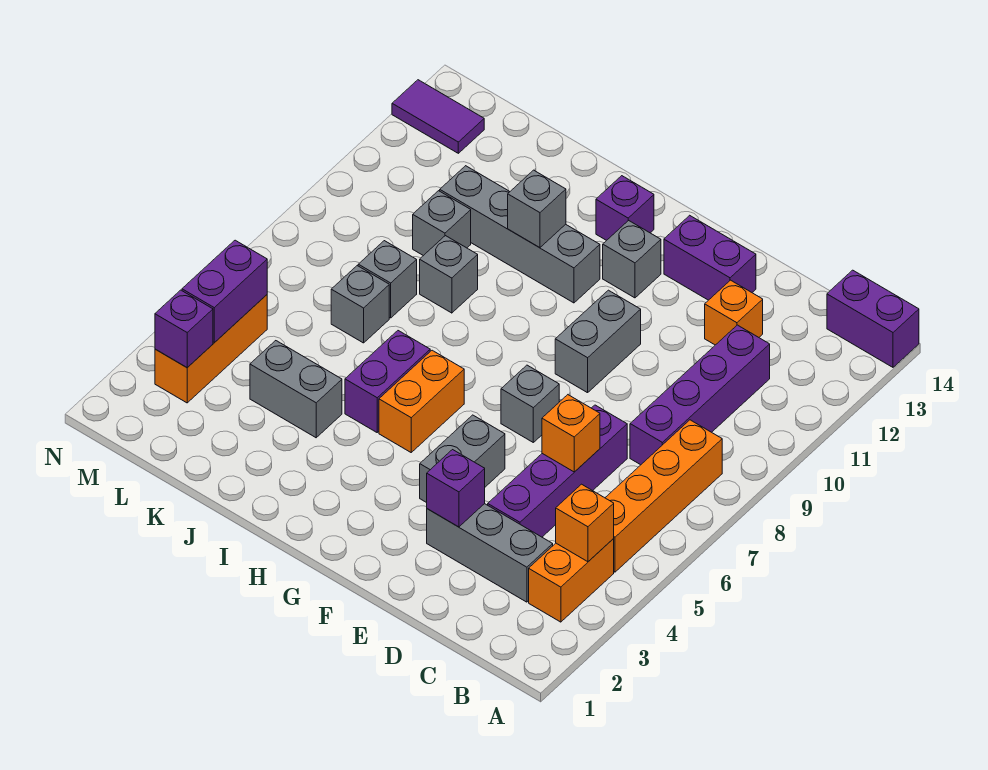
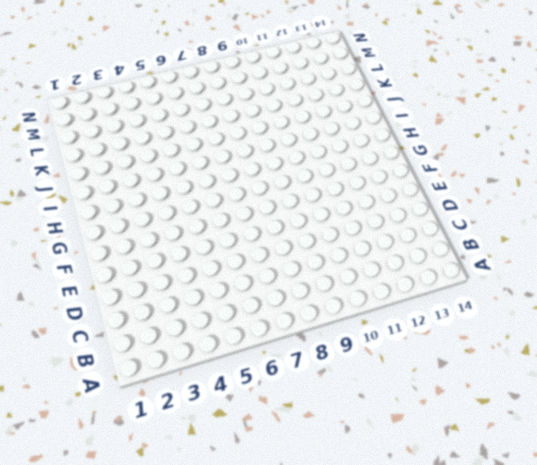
none -> purple 1x2 brick [827,270,919,367]
none -> orange 1x2 brick [529,539,614,622]
none -> orange 1x4 brick [605,420,722,572]

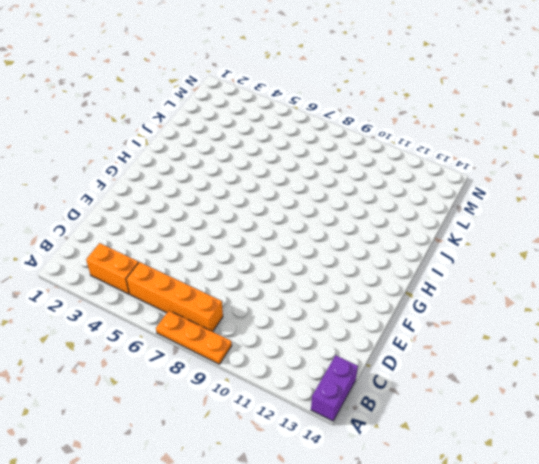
orange 1x3 plate [156,311,232,364] -> none
none -> grey 1x3 brick [427,504,553,602]
none -> purple 1x4 brick [630,325,770,465]
none -> purple 1x4 brick [488,405,627,537]

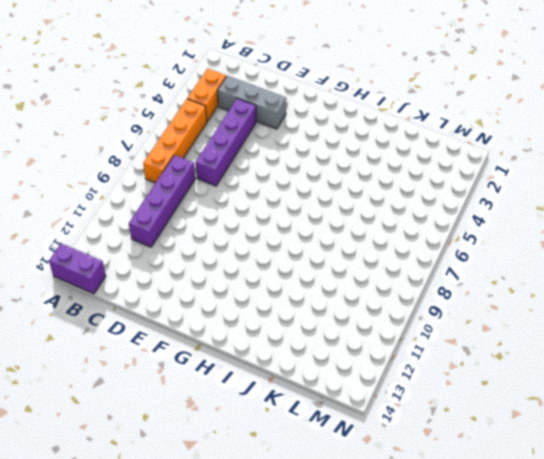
none -> orange 1x1 brick [705,280,763,345]
none -> purple 1x2 brick [664,215,756,300]
none -> grey 1x2 brick [420,415,505,503]

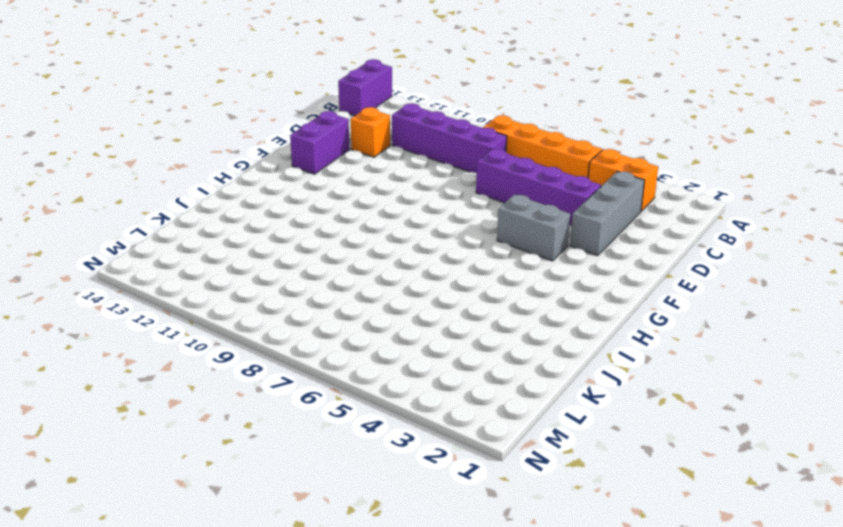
none -> grey 1x1 brick [501,365,559,442]
none -> grey 1x2 brick [555,290,641,393]
none -> grey 1x1 brick [603,220,661,298]

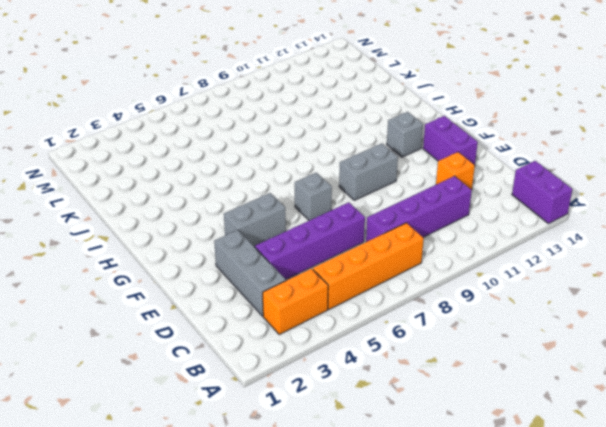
none -> orange 1x2 brick [379,350,464,452]
none -> grey 1x4 brick [440,166,600,303]
none -> purple 1x1 brick [596,176,654,240]

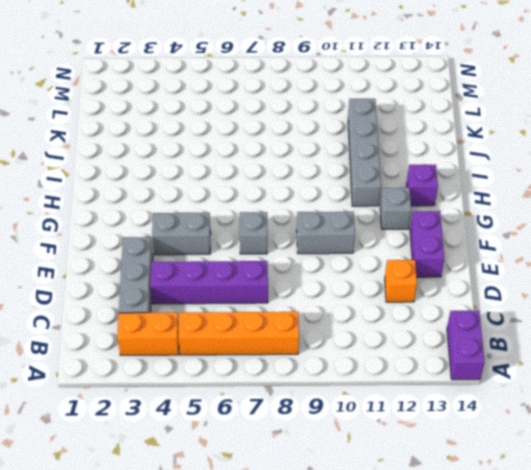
none -> purple 1x4 brick [630,325,770,465]
none -> orange 1x2 brick [379,350,464,452]
none -> purple 1x2 brick [345,331,430,432]

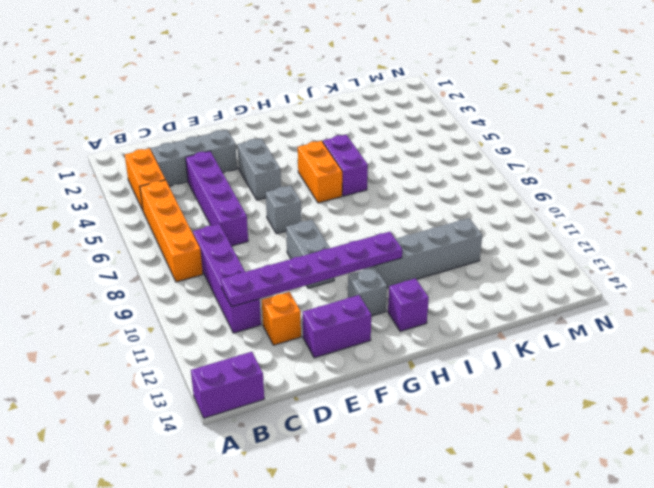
purple 1x6 plate [221,232,402,307] -> none
none -> grey 1x2 brick [250,341,342,438]
none -> grey 1x1 brick [420,236,478,313]
none -> grey 1x1 brick [331,266,389,343]

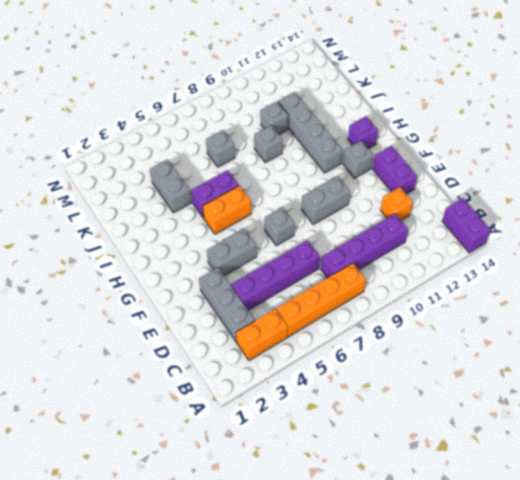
none -> grey 1x1 brick [358,241,417,318]
none -> orange 1x3 brick [155,295,267,403]
none -> purple 1x2 tile [392,80,484,153]

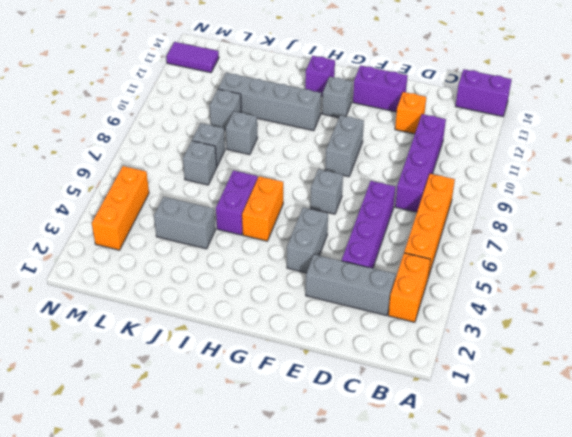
none -> orange 1x1 brick [556,484,614,562]
none -> orange 1x1 brick [542,395,600,472]
none -> purple 1x1 brick [427,450,485,527]

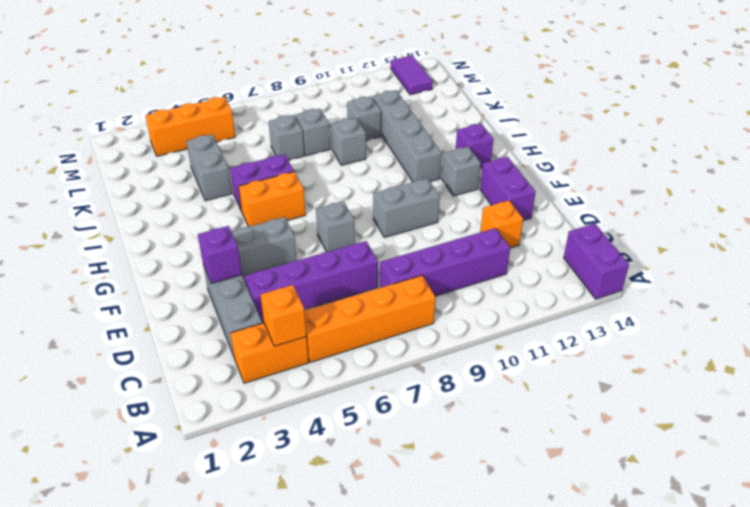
none -> orange 1x1 brick [542,395,600,472]
none -> grey 1x1 brick [508,170,566,248]
none -> purple 1x1 brick [155,290,213,367]

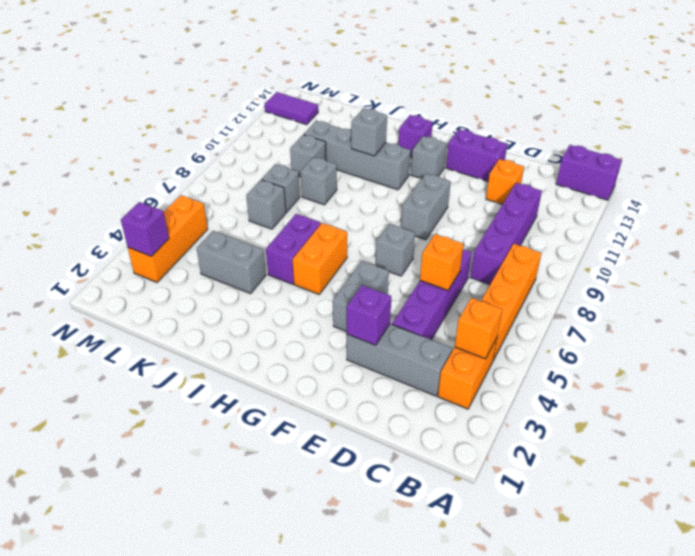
none -> purple 1x2 brick [182,240,267,343]

